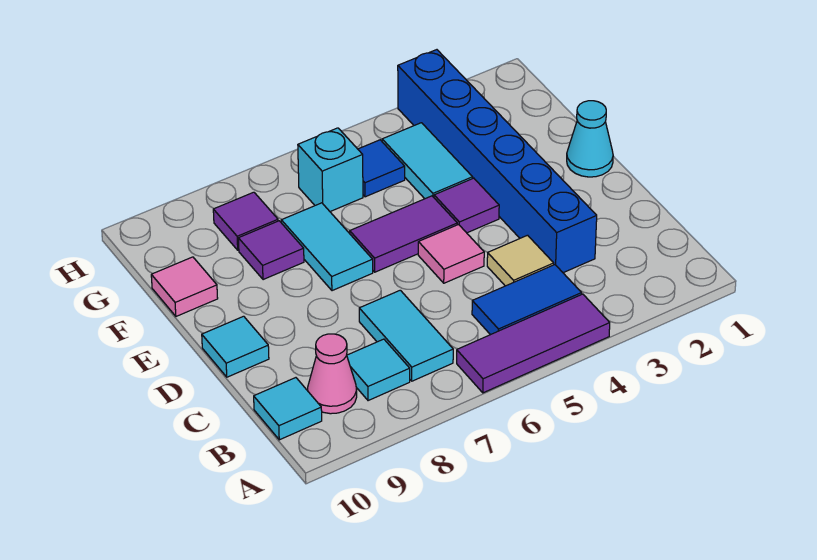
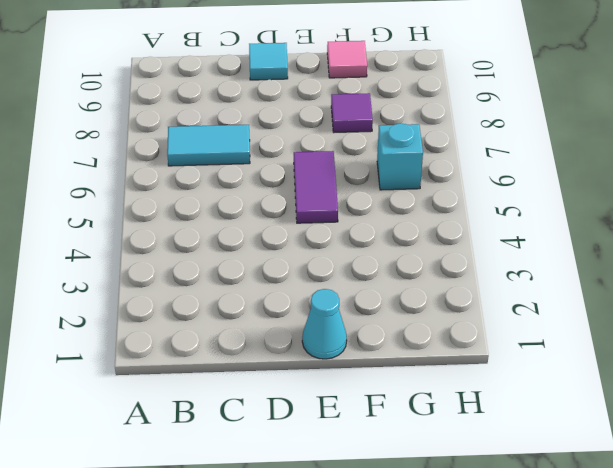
none -> purple 1x3 tile [457,294,610,393]
none -> blue 1x2 tile [472,265,582,335]
none -> cyan 1x1 tile [347,339,410,401]

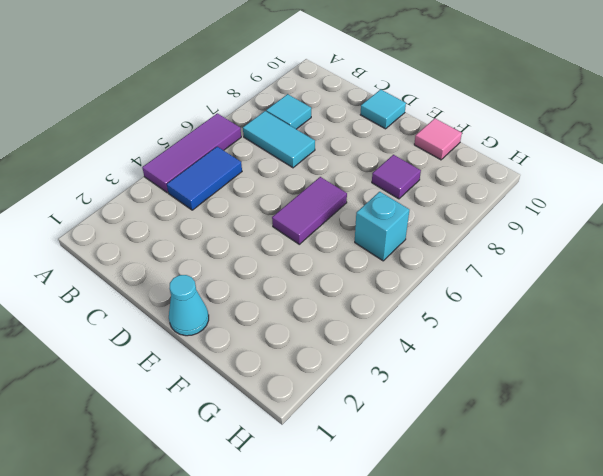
none -> pink 1x1 cone [308,334,357,414]
none -> cyan 1x1 tile [254,378,322,440]
none -> blue 1x6 brick [398,50,597,273]

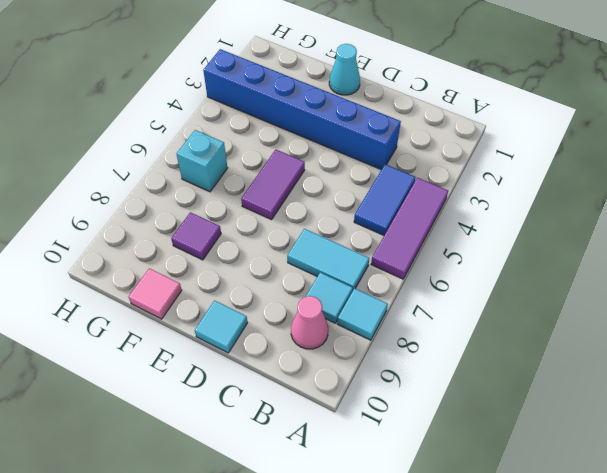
cyan 1x1 tile [337,288,388,340] -> cyan 1x1 tile moved to [254,378,322,440]
none -> tan 1x1 tile [487,235,554,286]
none -> pink 1x1 tile [418,225,484,283]
none -> purple 1x1 tile [434,178,499,233]

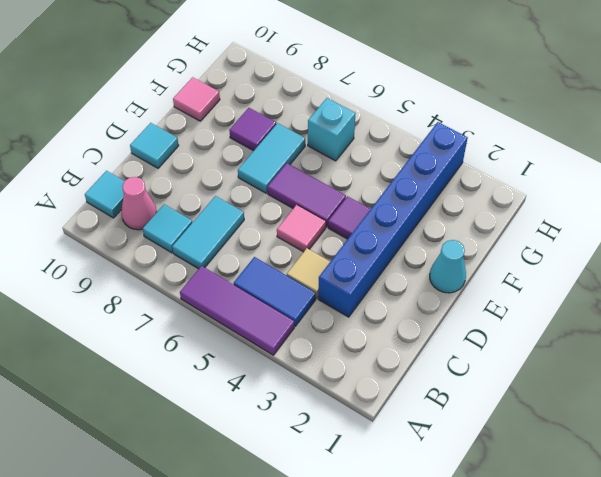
none -> cyan 1x2 tile [382,123,473,199]
none -> blue 1x1 tile [358,140,405,197]
none -> purple 1x1 tile [213,192,278,250]

